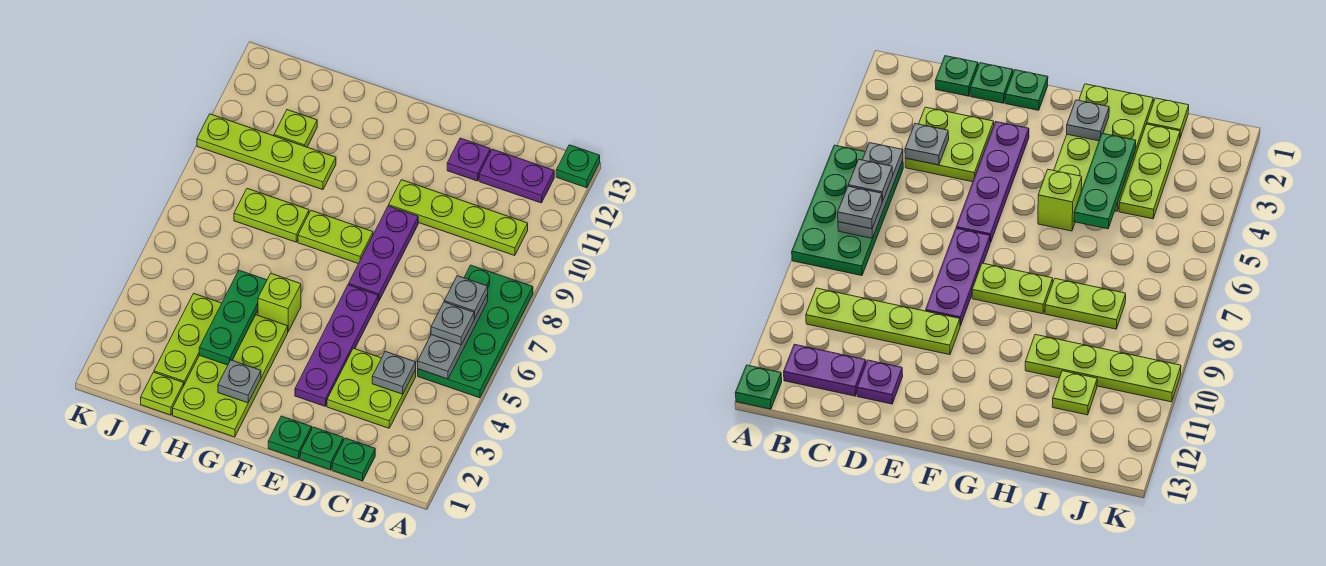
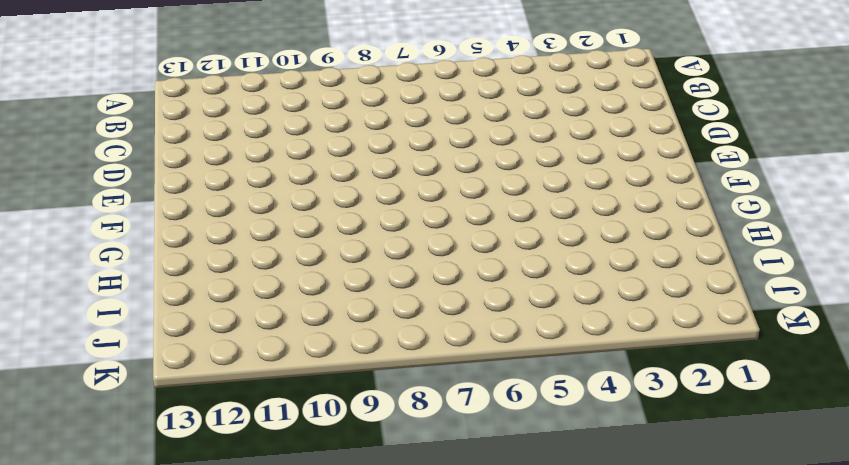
none -> green 2x4 plate [418,265,533,398]
none -> green 1x1 plate [556,145,600,188]
none -> lime 1x4 plate [389,180,528,256]

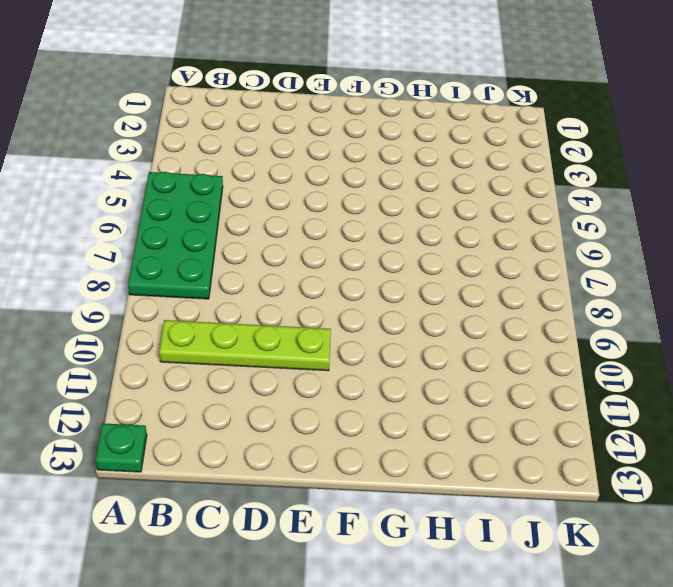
none -> purple 1x2 plate [479,149,554,203]
none -> green 1x1 plate [332,438,375,481]
none -> lime 2x2 plate [327,348,416,428]

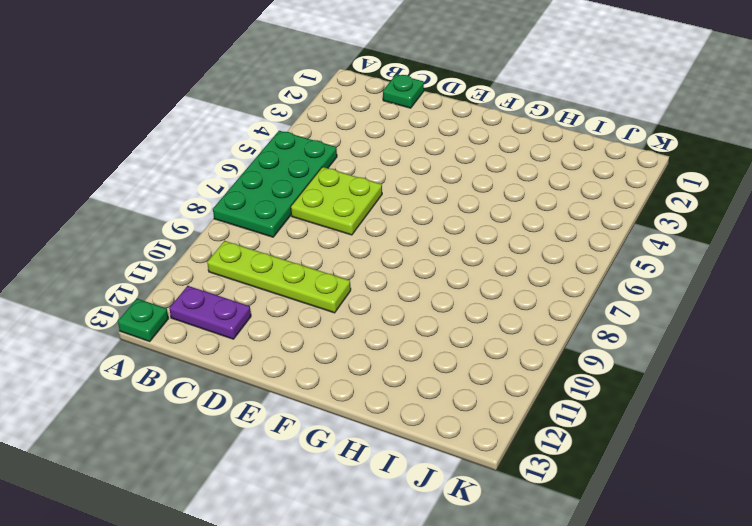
lime 2x2 plate [291,167,382,235] -> lime 2x2 plate moved to [327,348,416,428]
none -> green 1x1 plate [300,427,343,470]
none -> purple 1x1 plate [447,138,490,181]
none -> green 1x1 plate [268,416,312,459]

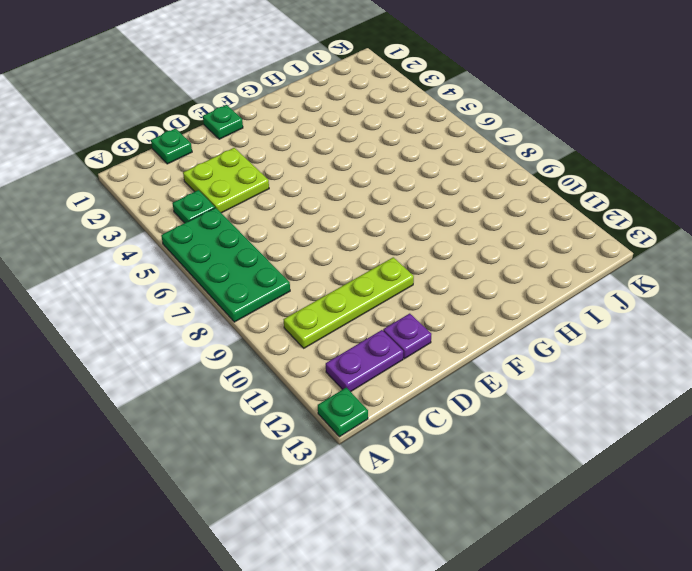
green 1x1 plate [172,190,215,223] -> green 1x1 plate moved to [300,427,343,470]
none -> purple 1x4 plate [295,285,378,406]
none -> purple 1x3 plate [349,206,418,301]
none -> lime 1x2 plate [298,211,373,264]

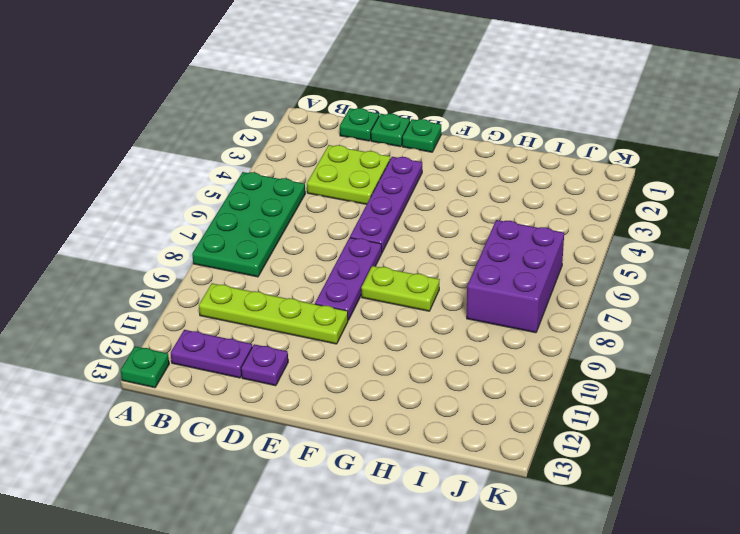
purple 2x3 brick [467,220,564,333] -> lime 1x2 plate [234,189,309,242]
none -> lime 2x4 plate [173,315,288,437]
none -> lime 1x1 brick [258,274,301,331]
none -> lime 1x4 plate [197,114,336,190]

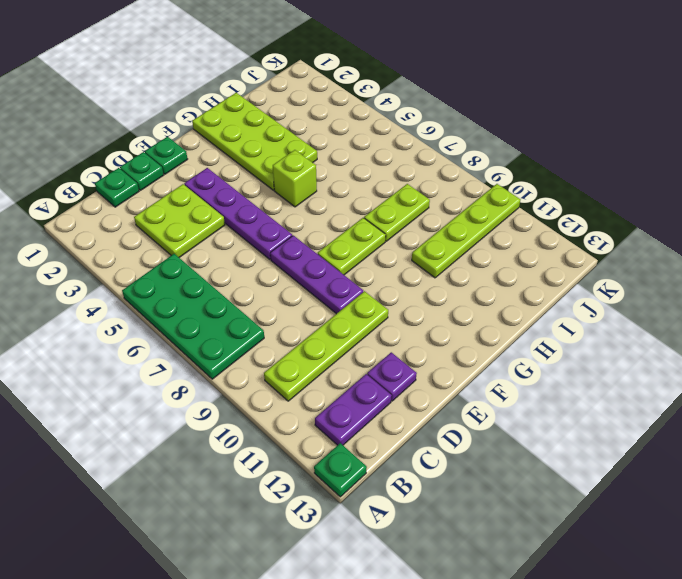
none -> lime 1x1 plate [141,372,184,415]
none -> lime 1x3 plate [154,293,222,384]
none -> lime 1x1 plate [274,110,317,147]

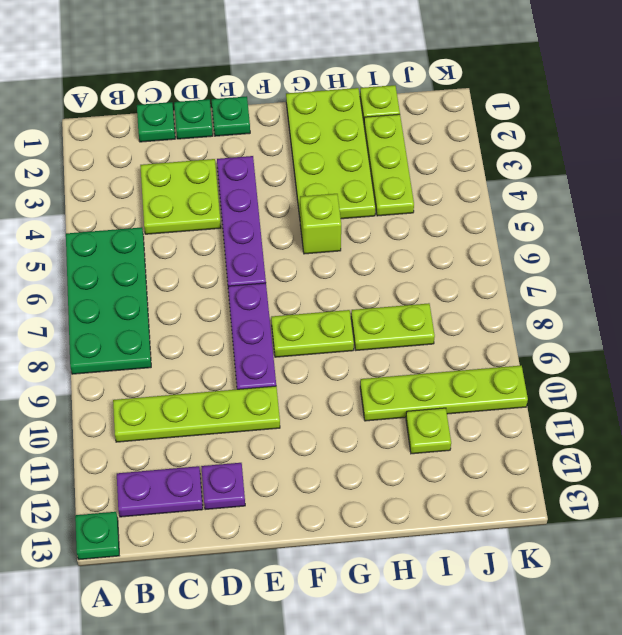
none -> grey 1x3 plate [418,294,488,379]
none -> grey 1x1 plate [372,351,416,394]
none -> grey 1x1 plate [218,360,261,403]

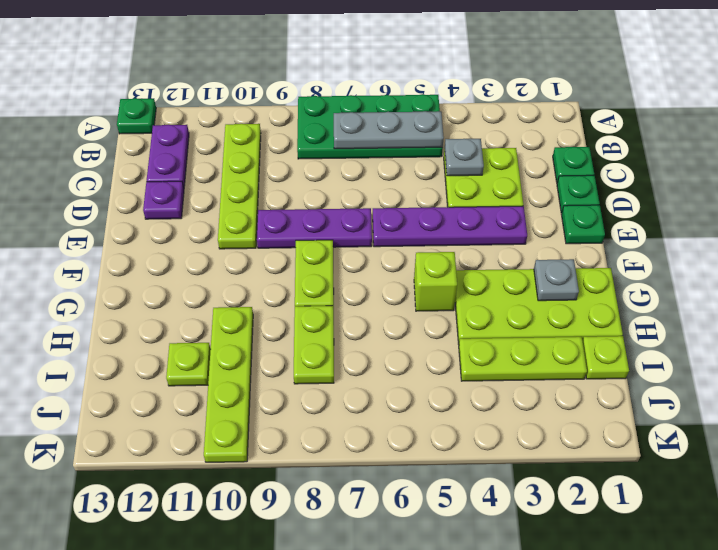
none -> green 1x3 plate [199,270,267,365]
none -> grey 1x1 plate [431,302,475,345]
none -> grey 1x1 plate [444,276,488,318]

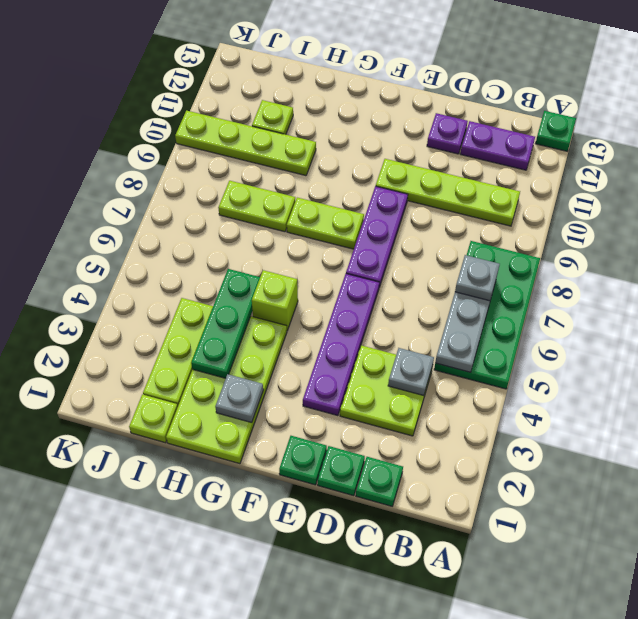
none -> grey 1x1 plate [431,302,475,345]

